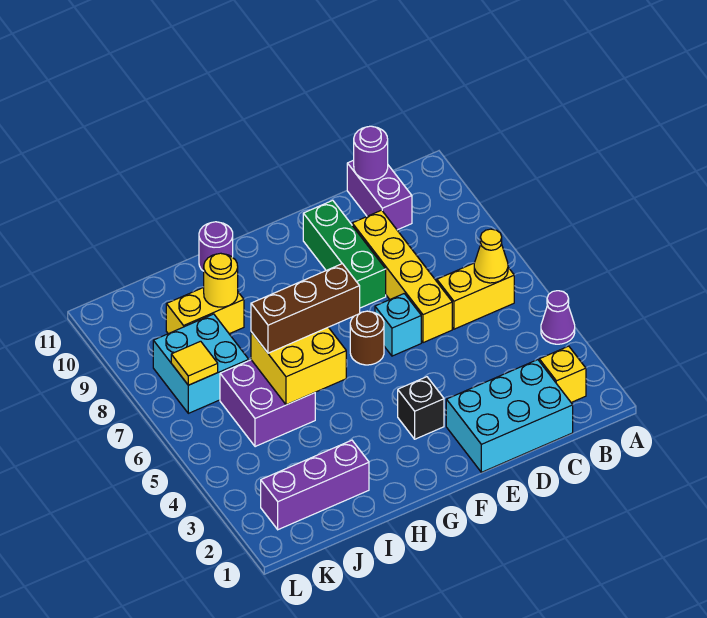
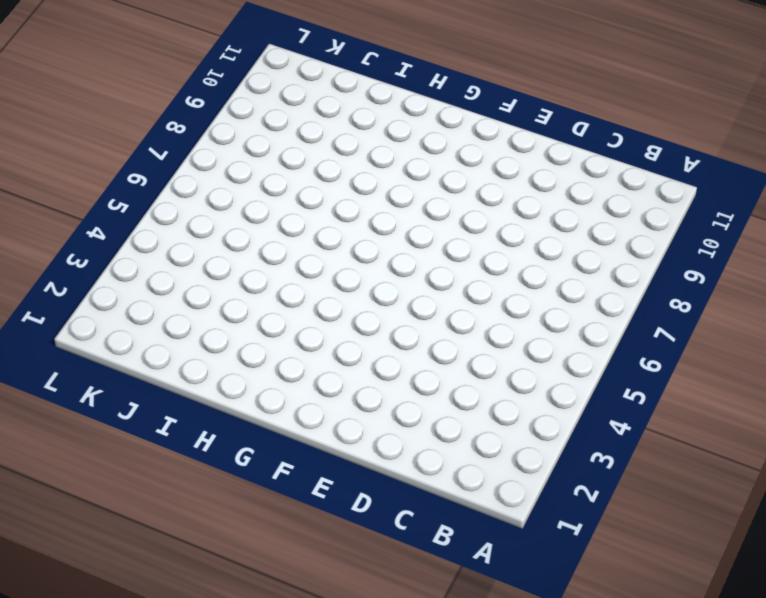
none -> purple 1x1 cone [541,291,575,344]
none -> yellow 1x1 brick [539,346,586,402]
none -> yellow 1x2 brick [437,263,514,329]

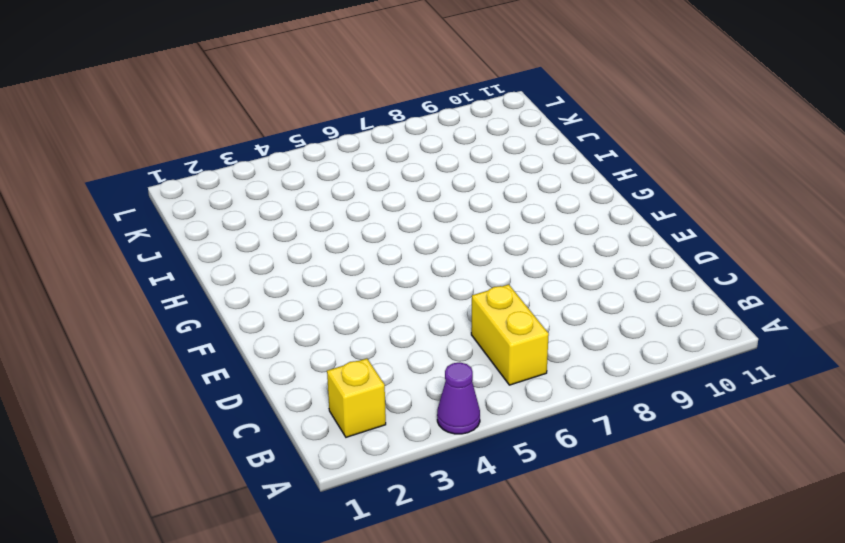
none -> cyan 2x3 brick [446,360,573,472]
none -> purple 1x2 brick [347,160,412,230]
none -> yellow 1x4 brick [352,210,452,343]

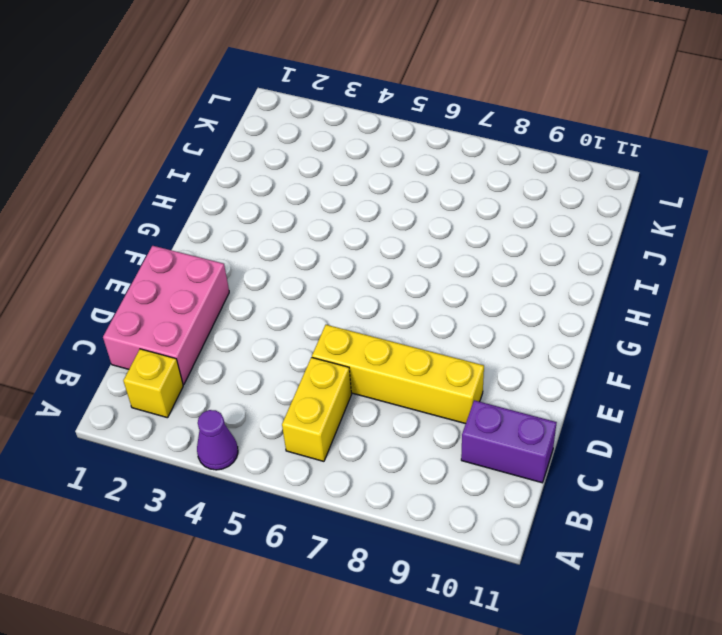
pink 2x3 brick [103,246,229,384] -> cyan 2x3 brick [446,360,573,472]
none -> cyan 1x1 brick [375,294,421,356]
none -> green 1x3 brick [303,200,386,308]
none -> black 1x1 brick [398,377,444,439]

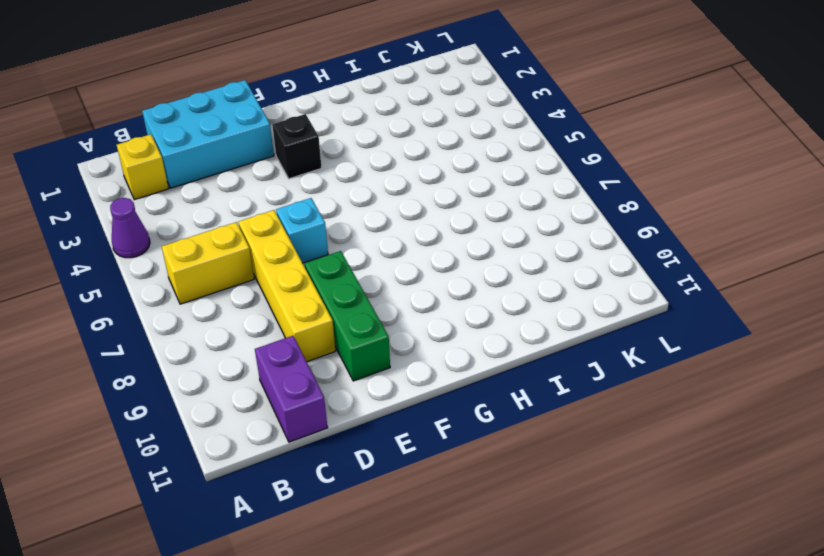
none -> brown 1x1 round brick [350,311,384,365]
none -> purple 1x1 round brick [199,222,233,271]
none -> purple 1x3 brick [261,440,369,530]

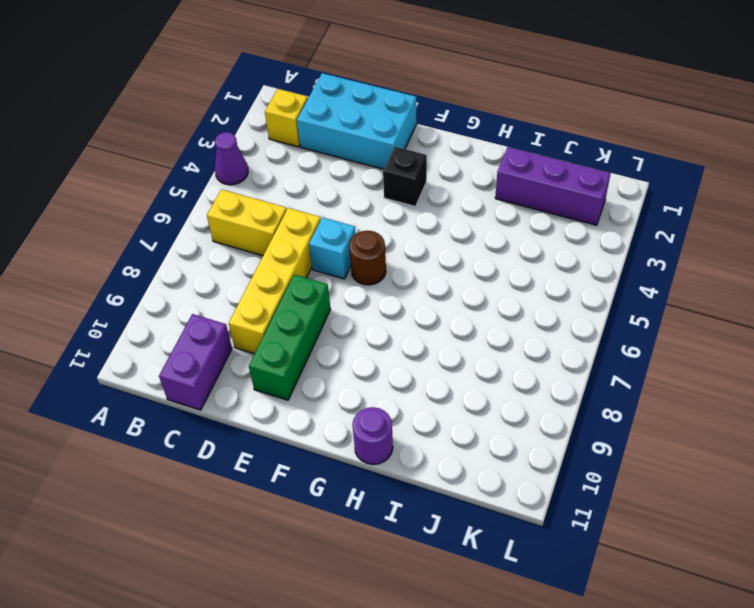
none -> purple 2x2 brick [220,360,315,447]
none -> yellow 1x2 brick [166,287,244,334]
none -> cyan 2x2 brick [153,314,249,413]

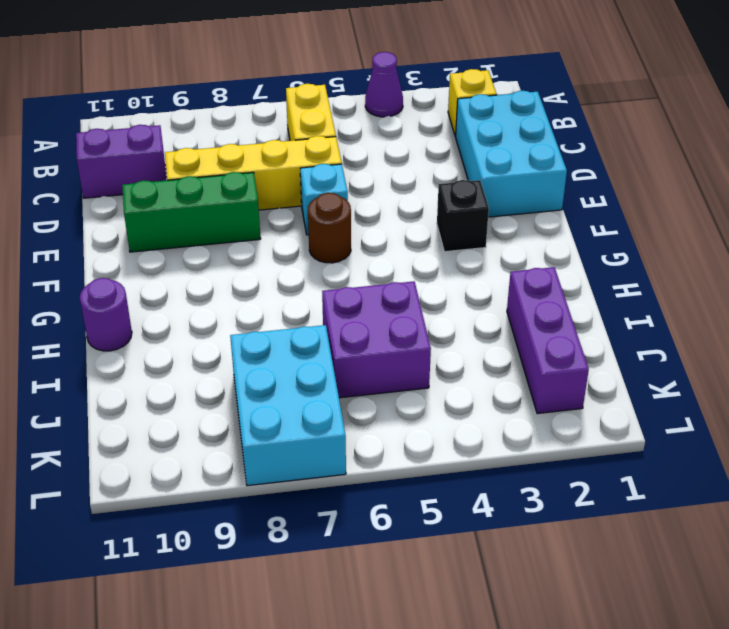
cyan 2x3 brick [230,325,346,486] -> cyan 2x2 brick [153,314,249,413]
none -> yellow 1x2 brick [166,287,244,334]
none -> yellow 1x1 cone [474,229,508,283]
none -> purple 1x1 round brick [354,126,388,180]

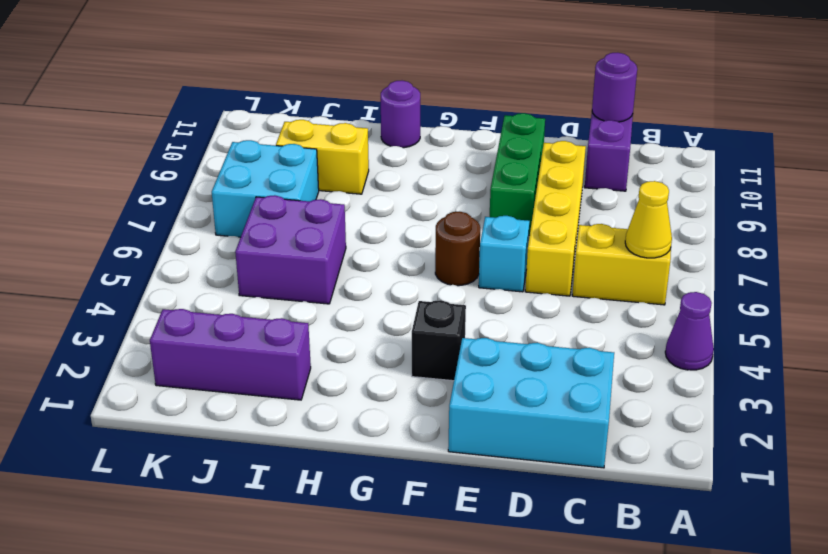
none -> yellow 1x1 brick [539,346,586,402]
none -> yellow 2x2 brick [251,327,346,405]
none -> yellow 1x1 round brick [204,253,238,307]

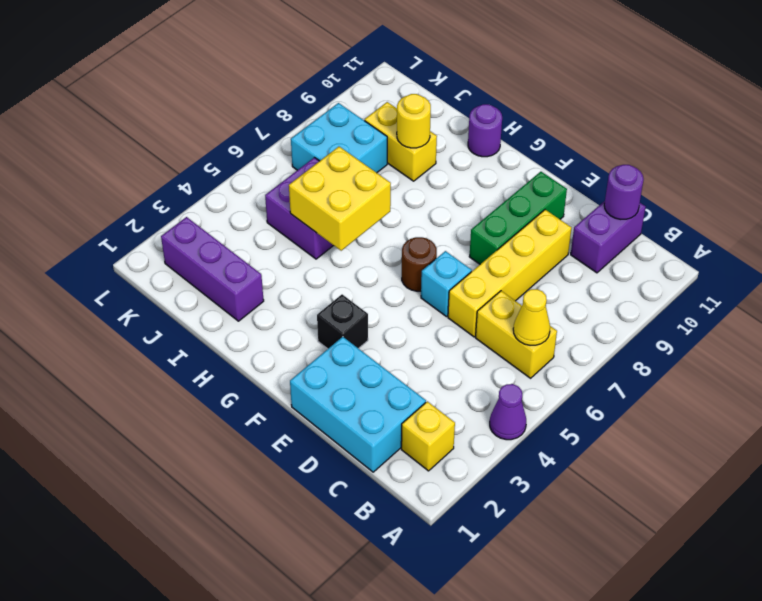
none -> yellow 1x1 tile [171,341,218,385]
none -> brown 1x3 brick [251,264,360,353]

